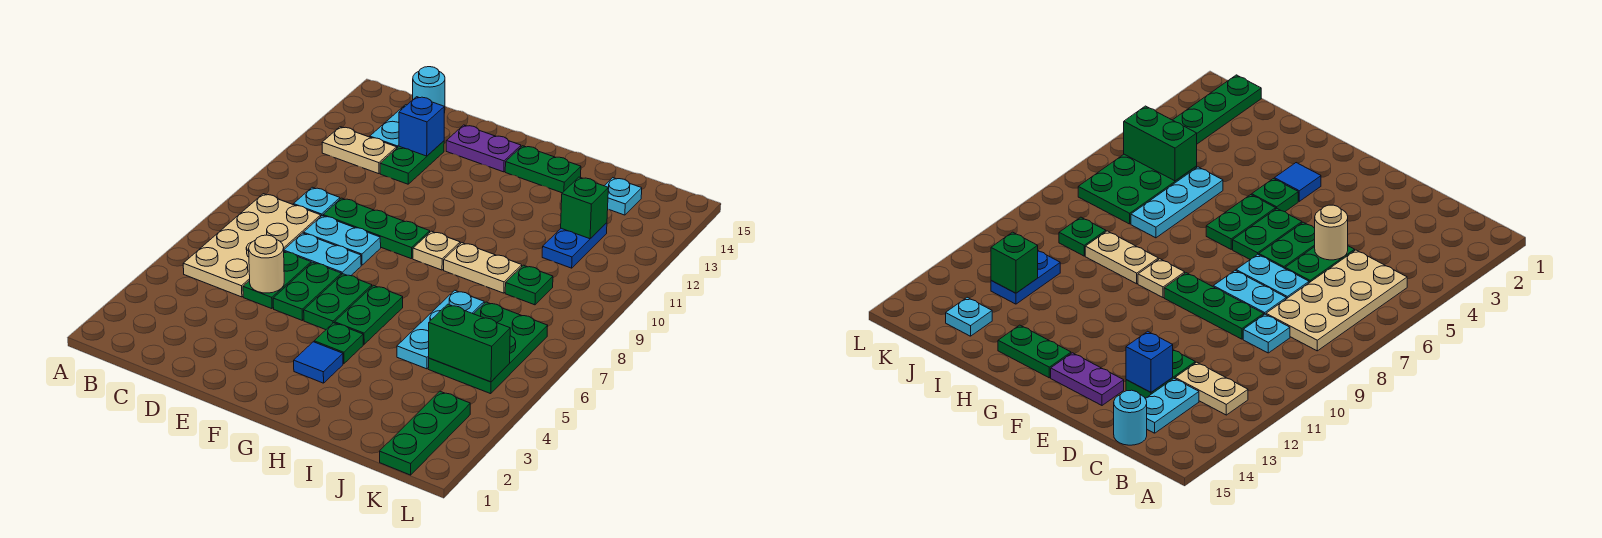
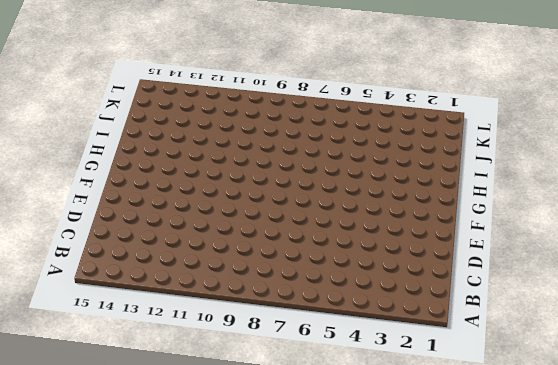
none -> tan 2x4 plate [183,194,321,297]
none -> tan 1x2 plate [322,127,397,174]
none -> cyan 1x1 plate [294,187,340,216]

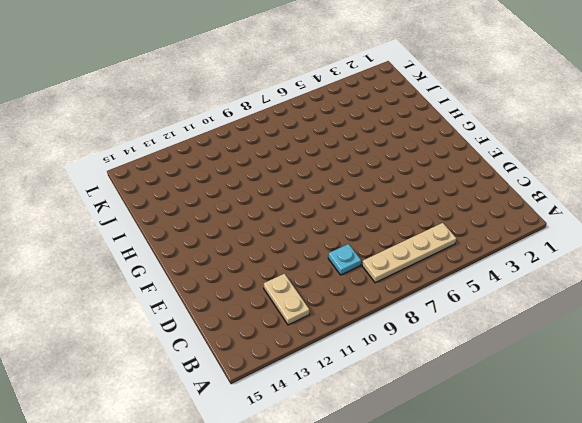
tan 1x4 plate [362,223,456,283] -> tan 2x4 plate [183,194,321,297]
none -> cyan 1x2 plate [370,105,406,148]
none -> cyan 1x1 round brick [413,67,445,113]
none -> green 1x2 plate [243,252,311,309]

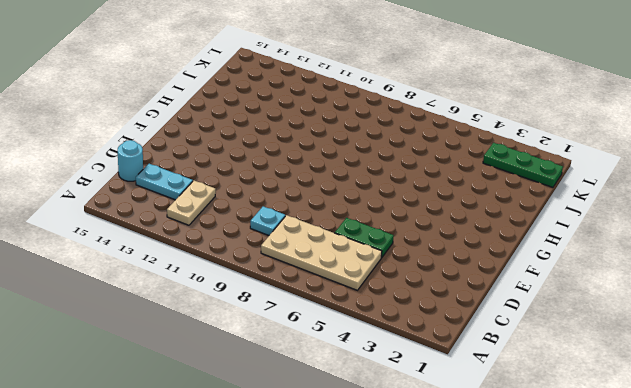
none -> cyan 1x2 plate [284,233,361,276]
none -> cyan 1x2 plate [303,216,381,265]
none -> green 1x3 plate [323,198,430,259]

